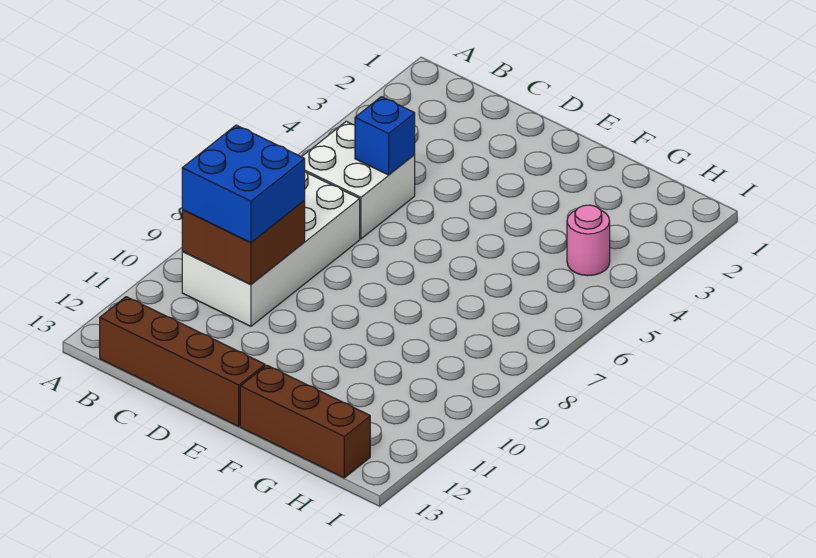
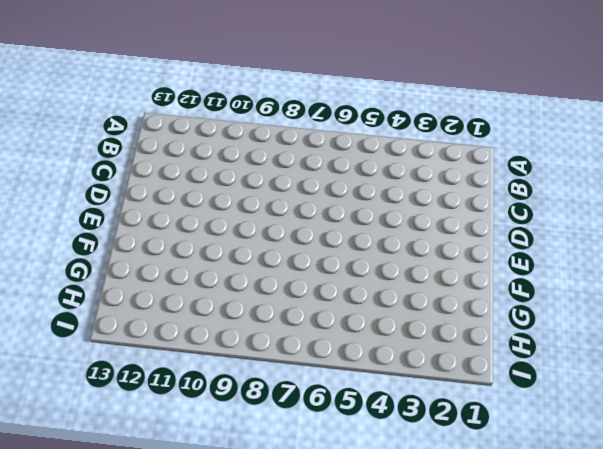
none -> white 2x2 brick [302,121,415,239]
none -> white 2x4 brick [182,172,360,326]

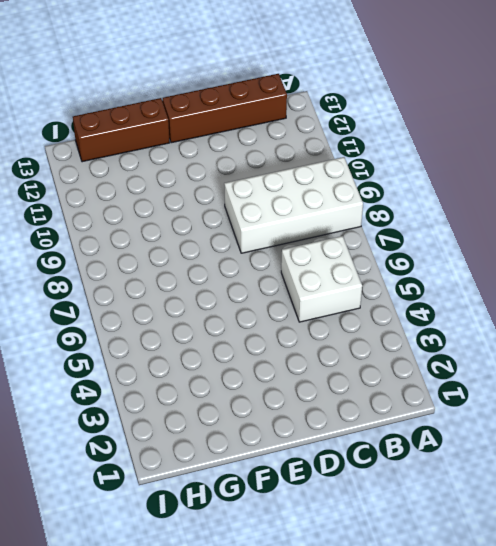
white 2x4 brick [224,157,363,253] -> white 2x4 brick turned to [182,172,360,326]
none -> pink 1x1 round brick [567,205,610,276]
none -> brown 2x2 brick [182,200,305,284]

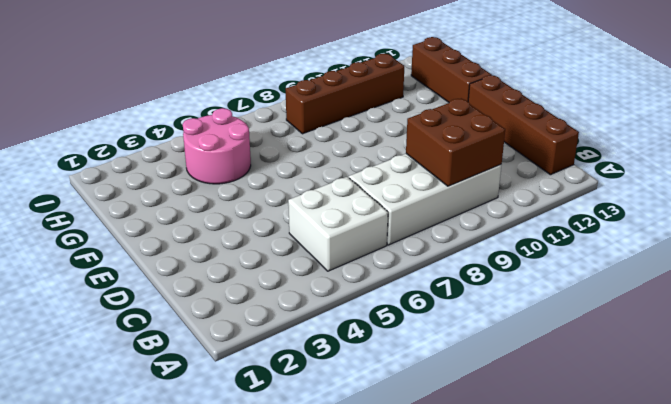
pink 2x2 round brick [183,108,251,184] -> pink 1x1 round brick [567,205,610,276]
brown 1x4 brick [286,54,404,134] -> none
none -> blue 1x1 brick [355,97,415,175]
none -> blue 2x2 brick [182,125,305,243]

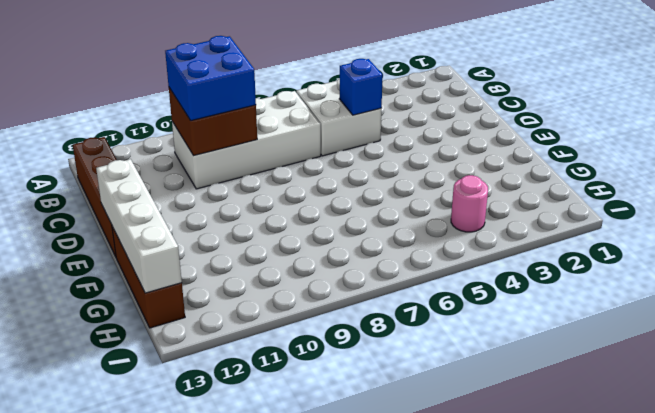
white 1x4 brick [96,159,182,293] -> none

